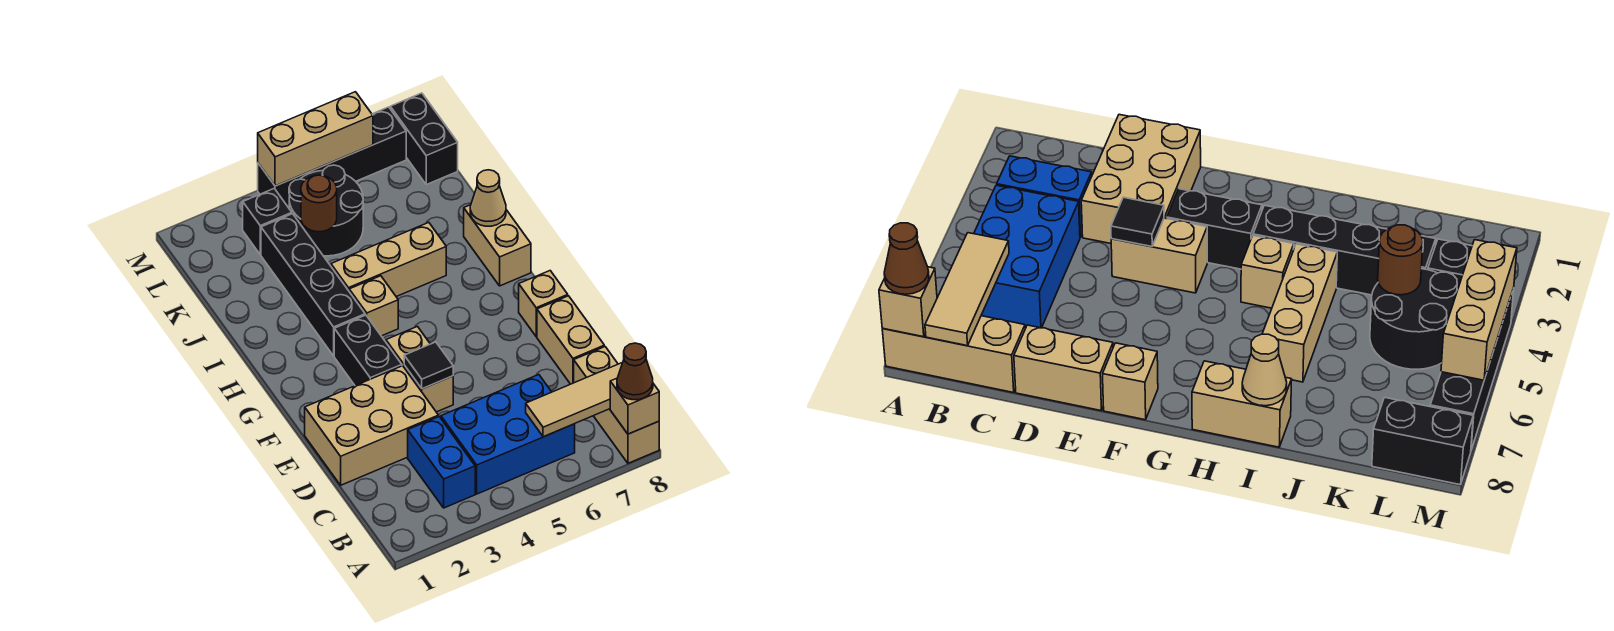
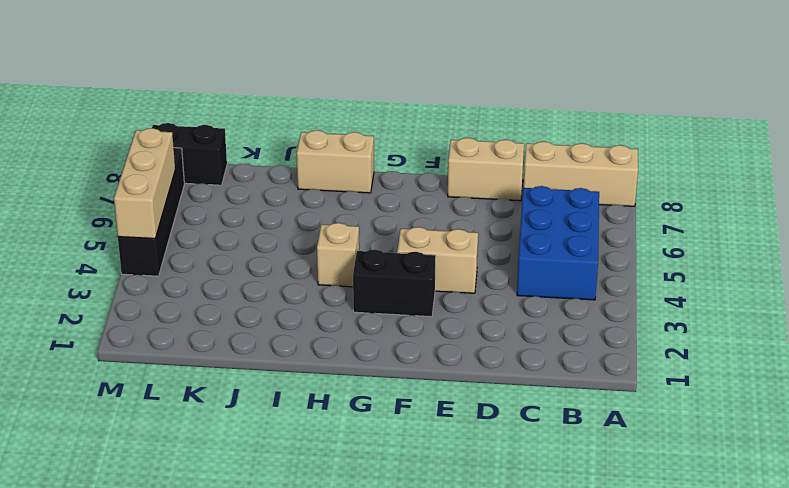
none -> blue 1x2 brick [408,417,475,508]
none -> tan 2x3 brick [305,366,439,485]
none -> tan 1x1 brick [519,271,568,337]

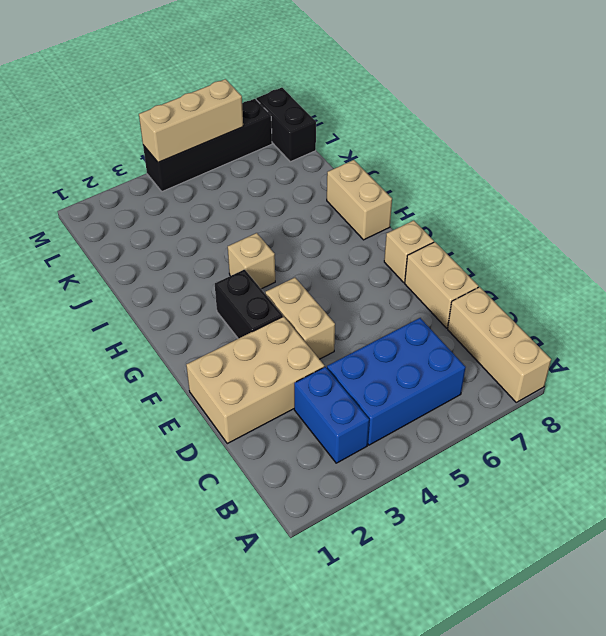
none -> black 1x4 brick [261,214,365,356]
none -> tan 1x3 brick [331,222,446,297]
none -> black 2x2 round brick [289,165,363,256]

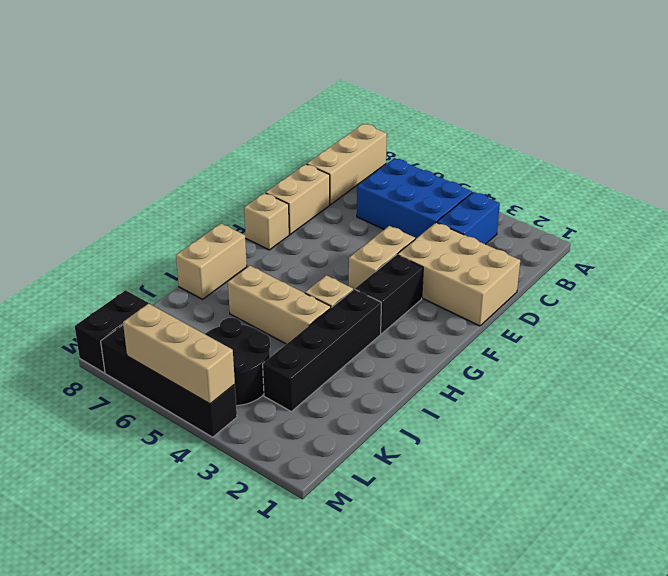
none -> black 1x1 brick [243,189,292,255]
none -> tan 1x1 brick [610,378,659,434]
none -> tan 1x3 tile [526,362,623,437]

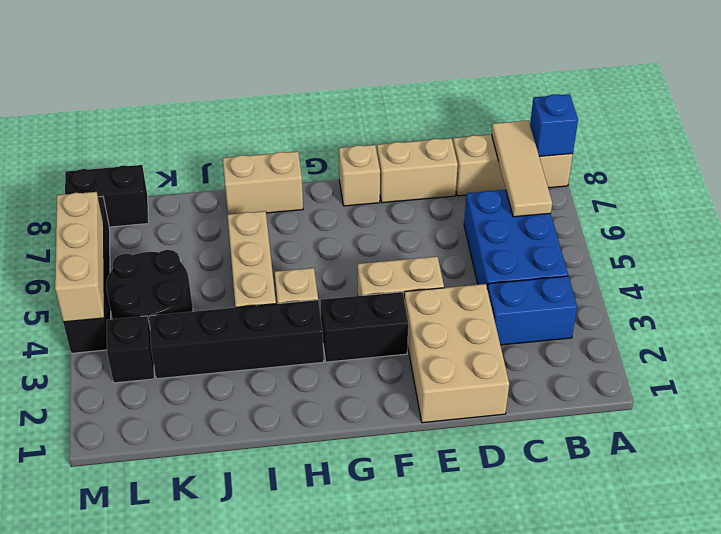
blue 1x1 brick [530,94,578,156] -> tan 1x1 brick [610,378,659,434]
none -> black 1x1 tile [404,342,453,389]
none -> tan 1x1 cone [470,170,506,226]
none -> brown 1x1 round brick [301,175,337,232]

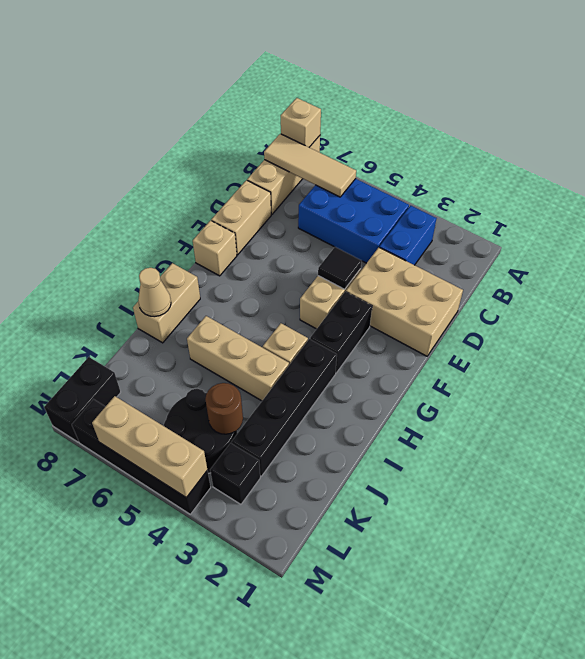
none -> brown 1x1 cone [617,343,653,400]

